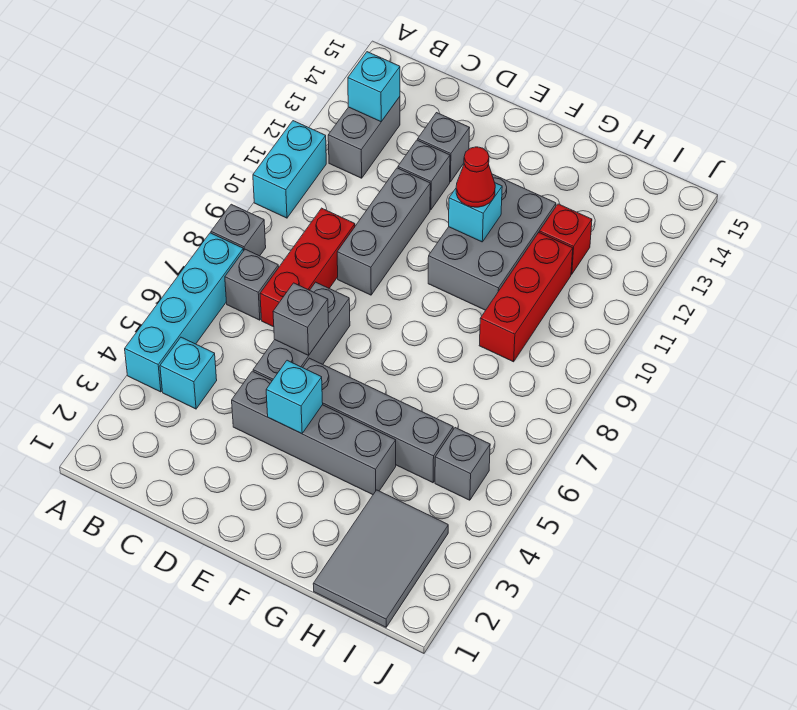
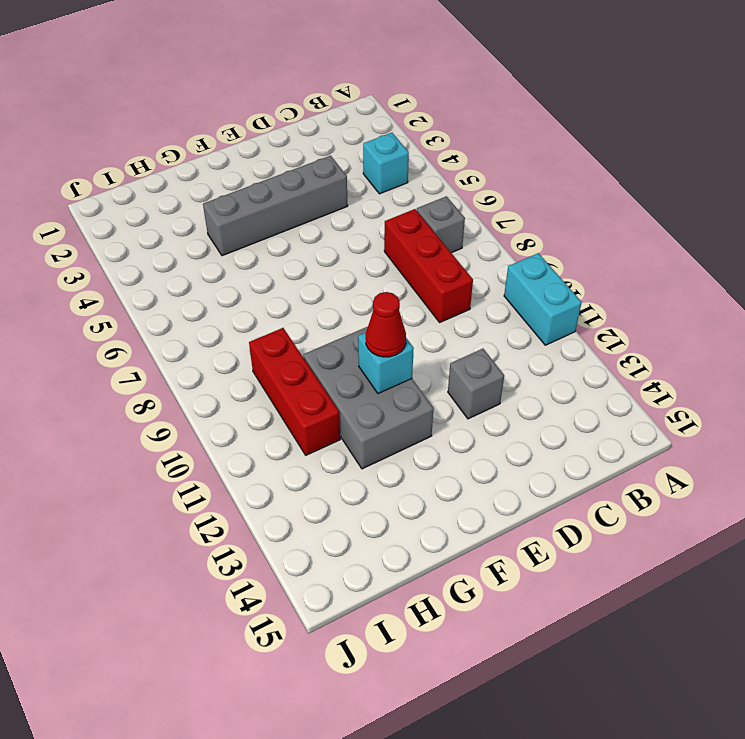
none -> cyan 1x4 brick [125,233,243,392]
none -> grey 1x1 brick [211,204,266,256]
none -> grey 1x2 brick [328,97,400,178]

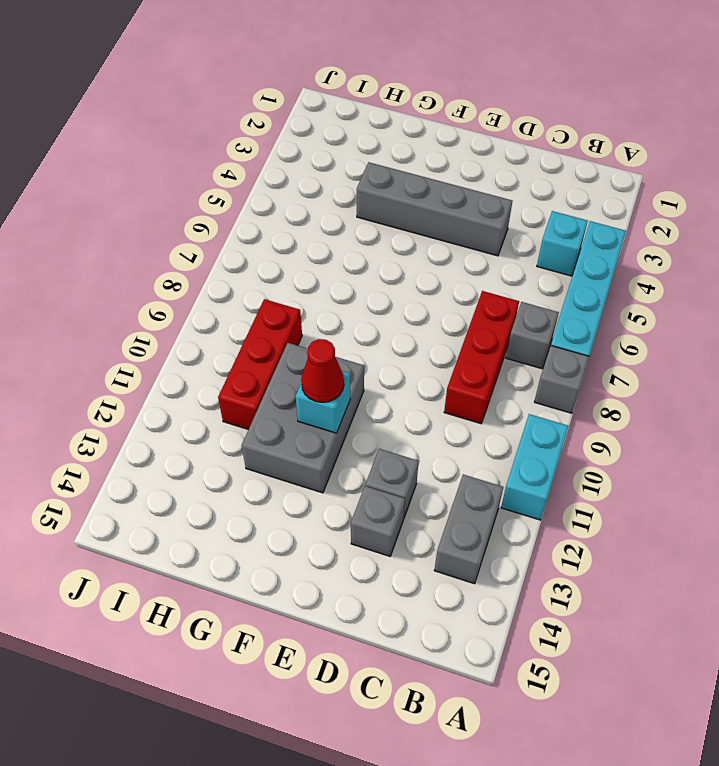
none -> grey 1x3 brick [253,282,350,380]
none -> grey 1x3 brick [337,168,430,295]
none -> grey 1x4 brick [303,358,453,483]

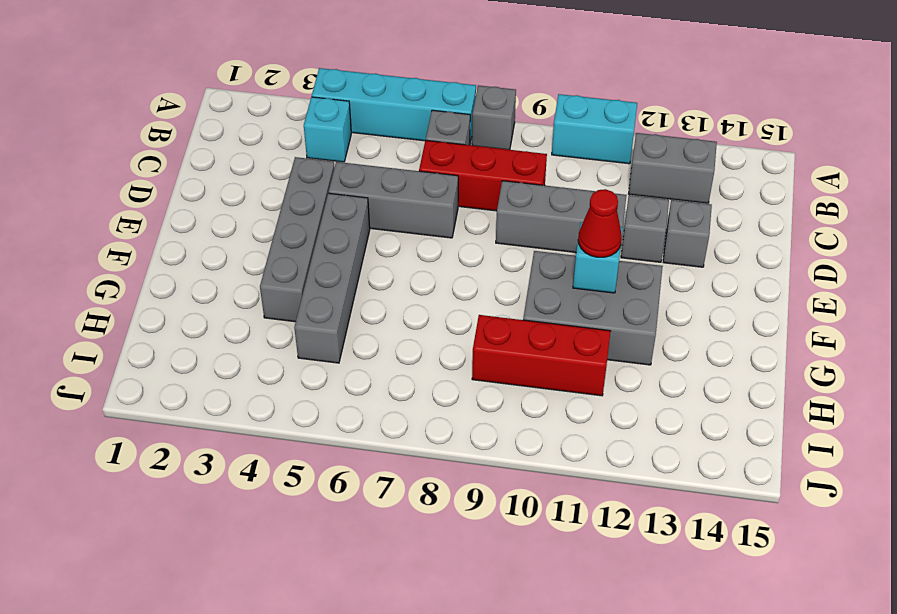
none -> grey 2x3 tile [313,490,448,627]
none -> red 1x1 brick [539,204,592,274]
none -> grey 1x1 brick [435,428,490,500]

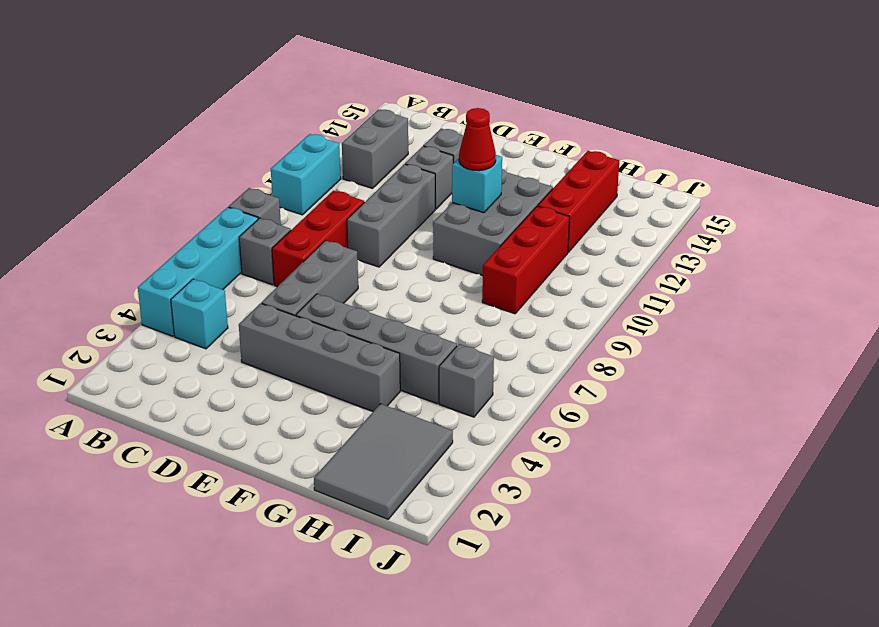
red 1x3 brick [538,151,619,252] -> red 1x1 brick [539,204,592,274]
none -> cyan 1x1 brick [348,52,400,122]
none -> grey 1x1 brick [273,283,329,355]
none -> cyan 1x1 brick [266,360,323,434]

